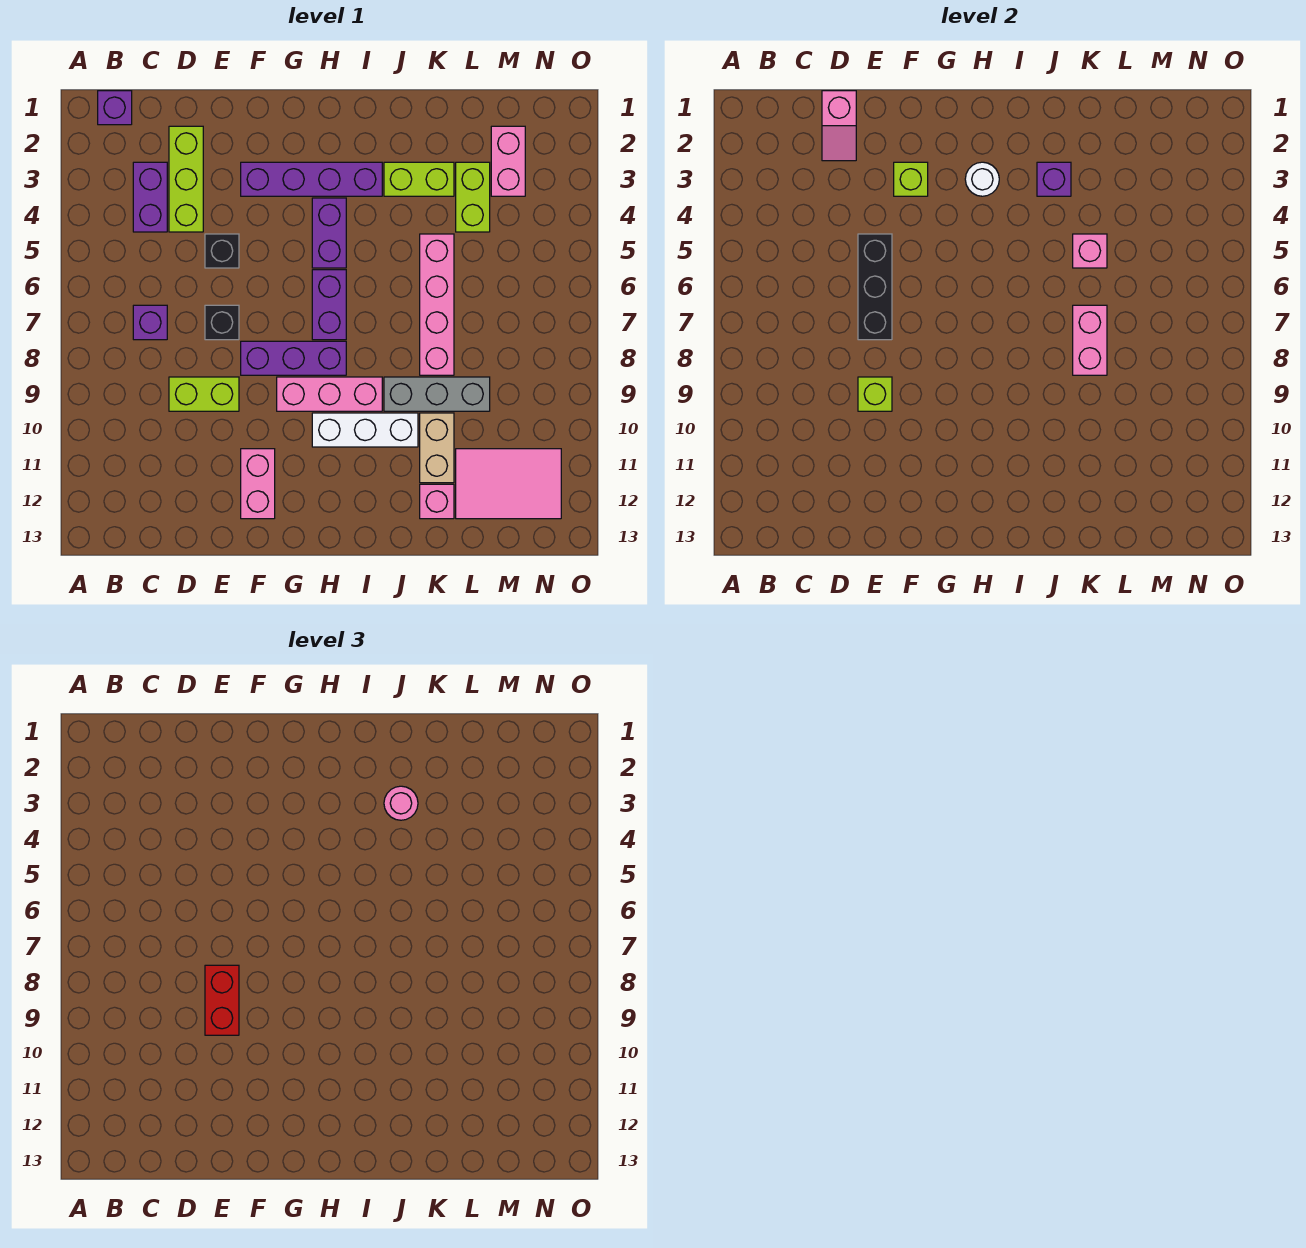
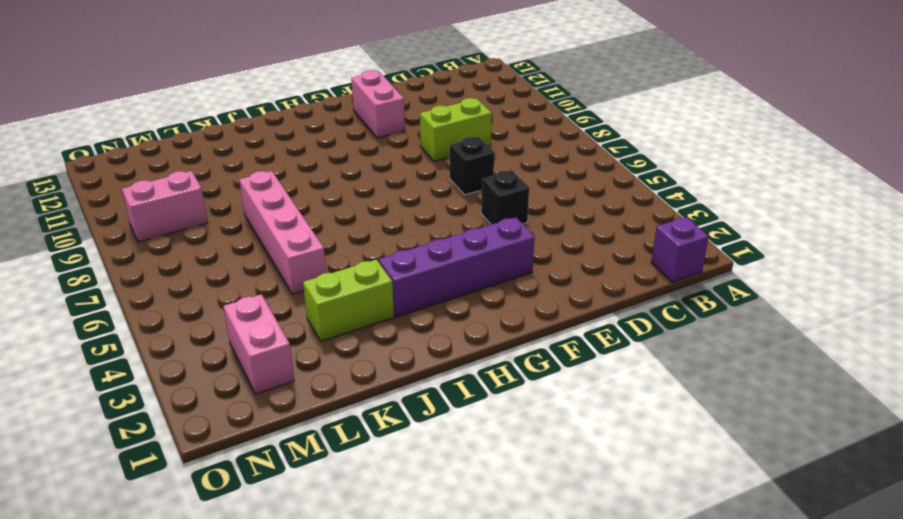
pink 1x2 brick [122,171,208,242] -> pink 1x2 brick turned to [1073,305,1107,375]
none -> purple 1x2 brick [133,162,167,232]
none -> purple 1x1 brick [133,305,167,340]
none -> lime 1x3 brick [169,126,203,232]
none -> purple 1x3 brick [241,341,346,375]

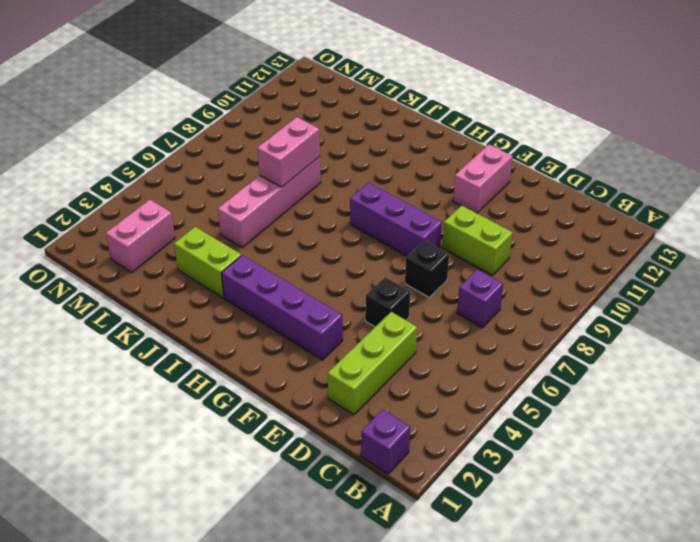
none -> purple 1x2 brick [133,162,167,232]
none -> pink 1x3 brick [277,377,382,411]
none -> purple 1x2 brick [312,198,346,268]
none -> purple 1x2 brick [312,270,346,340]

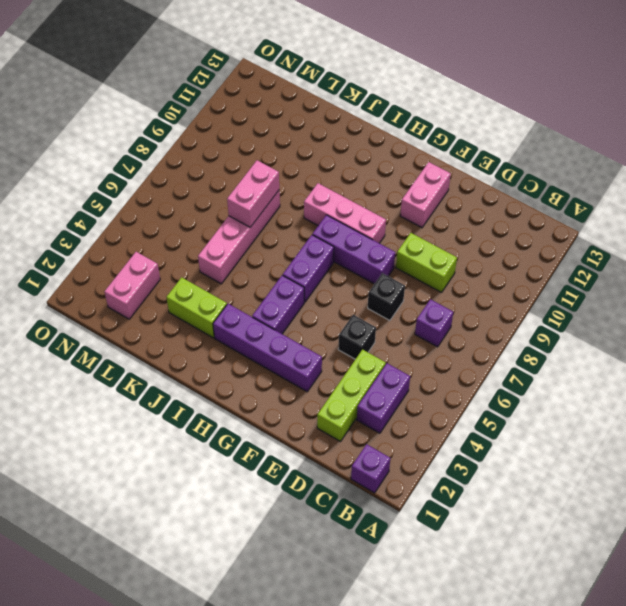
none -> white 1x3 brick [312,413,418,447]
none -> grey 1x3 brick [384,377,490,411]
none -> tan 1x2 brick [420,413,454,483]
none -> pink 1x1 brick [420,484,454,519]

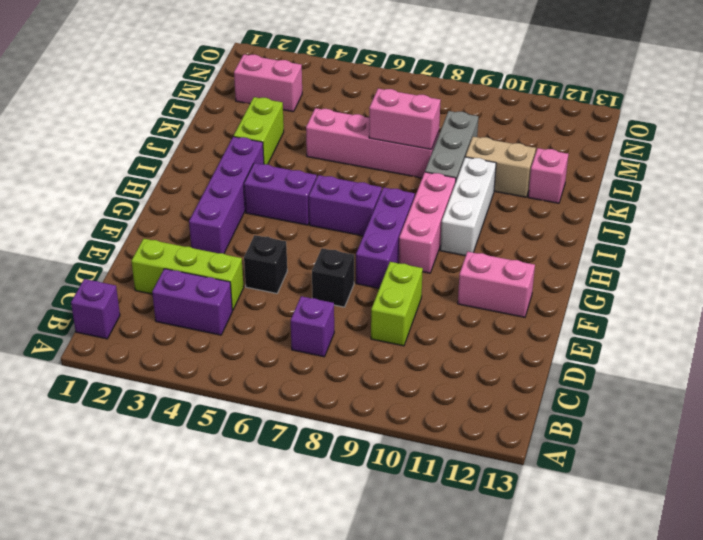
none -> lime 1x2 brick [456,162,490,232]
none -> pink 2x3 tile [456,449,561,519]
none -> pink 1x2 slope [822,91,856,161]
none -> black 1x3 brick [858,234,892,340]

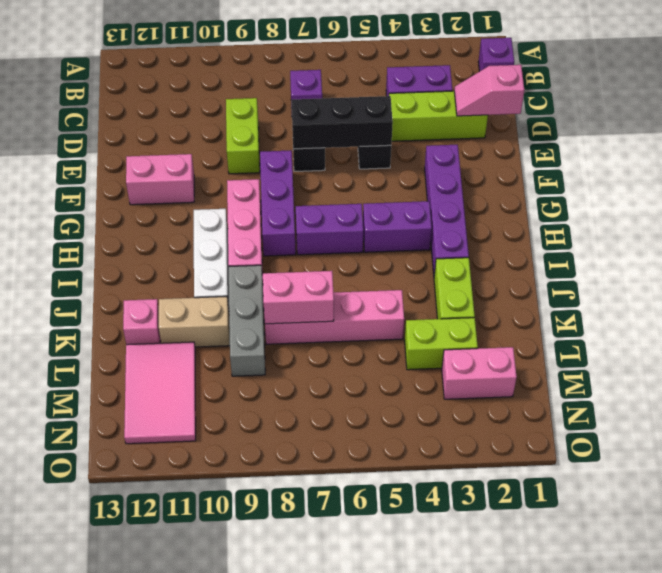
none -> lime 1x1 brick [858,377,892,411]
none -> lime 1x1 brick [894,162,928,196]
none -> white 1x1 round brick [965,162,999,196]
none -> purple 1x1 brick [1037,162,1071,196]

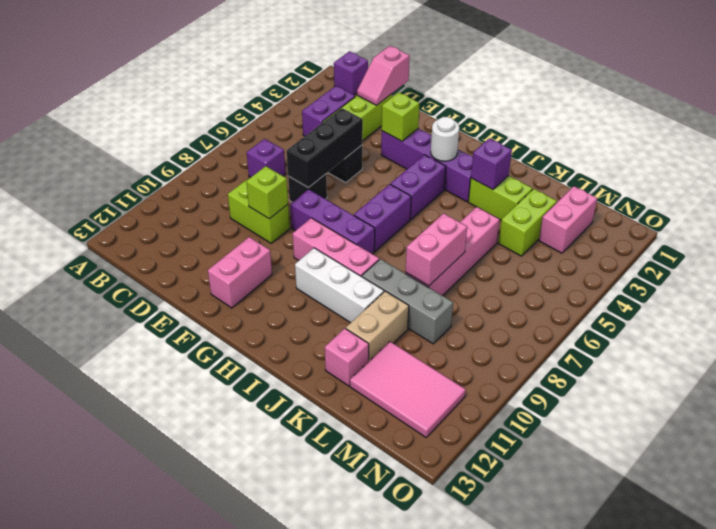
none -> pink 1x1 brick [1073,234,1107,268]
none -> red 1x2 brick [205,965,239,1035]
none -> pink 1x1 round brick [384,786,418,820]

